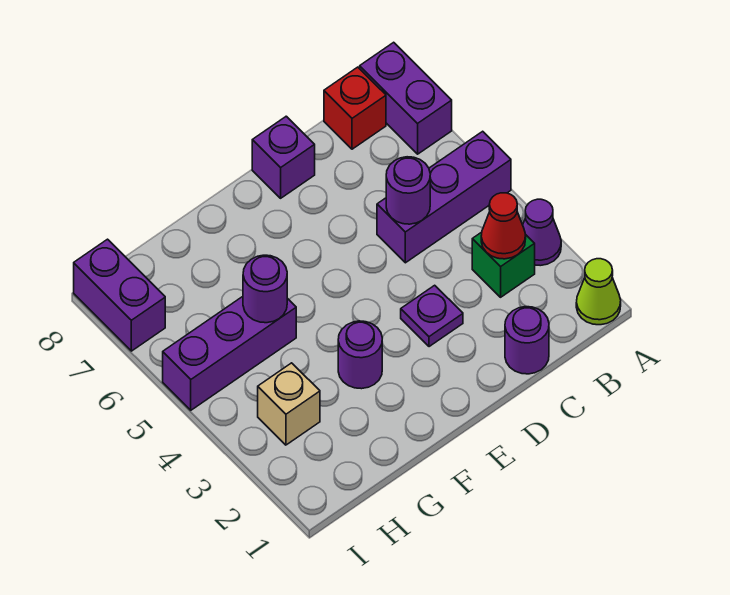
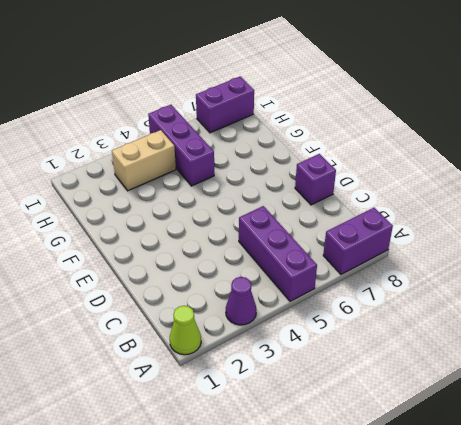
tan 1x2 brick [112,130,176,191] -> tan 1x1 brick [258,363,320,445]
none -> green 1x1 brick [472,232,535,297]
none -> red 1x1 brick [324,67,386,149]
none -> purple 1x1 round brick [505,307,549,374]

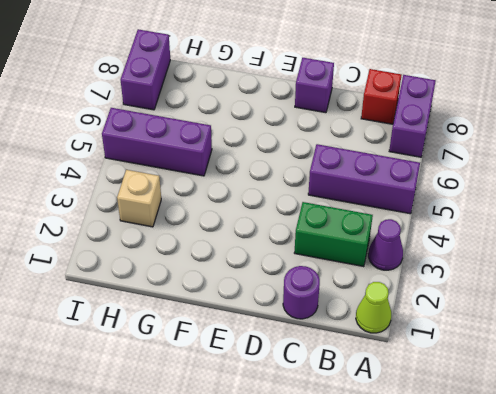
green 1x2 brick [294,202,373,267] -> green 1x1 brick [472,232,535,297]
none -> purple 1x1 plate [401,285,463,347]
none -> purple 1x1 round brick [338,321,382,389]
none -> red 1x1 cone [481,193,526,259]

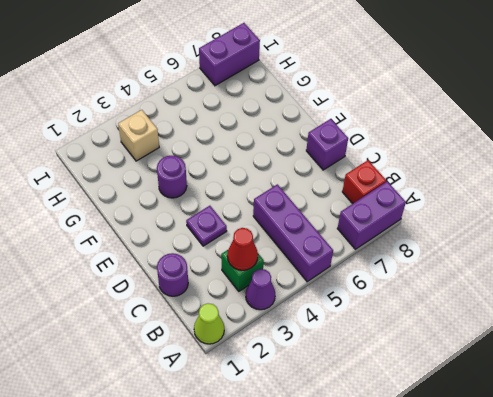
none -> purple 1x3 brick [163,297,296,410]
none -> purple 1x1 round brick [386,157,430,224]
none -> purple 1x1 round brick [243,255,287,323]

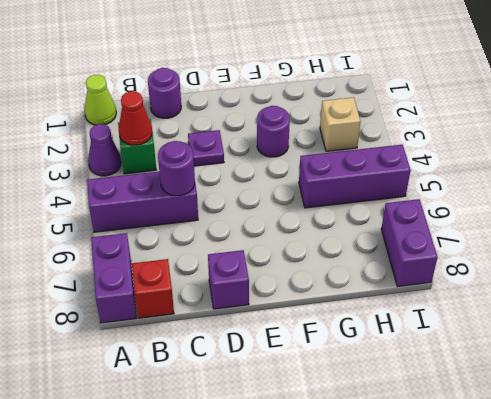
none -> purple 1x1 round brick [243,255,287,323]

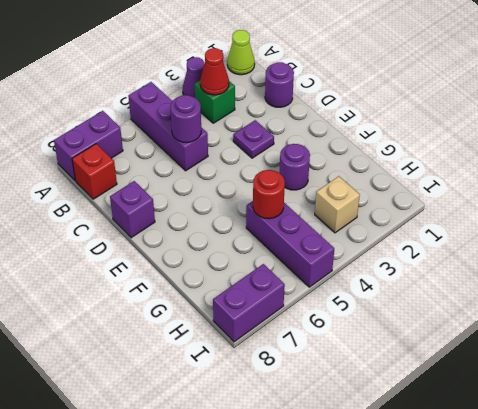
red 1x1 round brick [253,170,285,219] -> purple 1x1 round brick [243,255,287,323]

